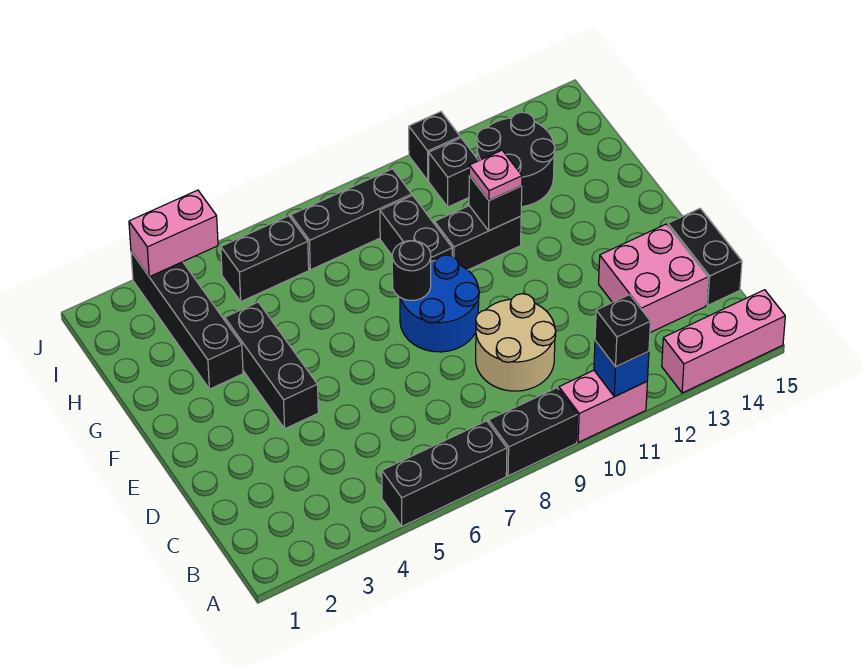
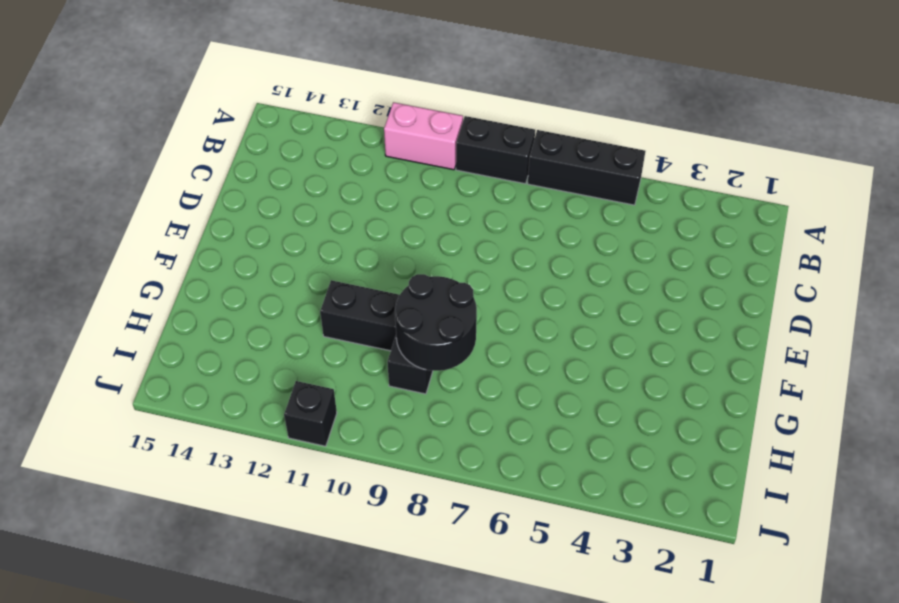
black 2x2 round brick [395,274,477,371] -> black 2x2 round brick moved to [477,112,555,207]
none -> pink 1x3 brick [662,290,785,393]
none -> tan 2x2 round brick [475,294,556,391]
none -> pink 2x2 brick [599,224,708,333]

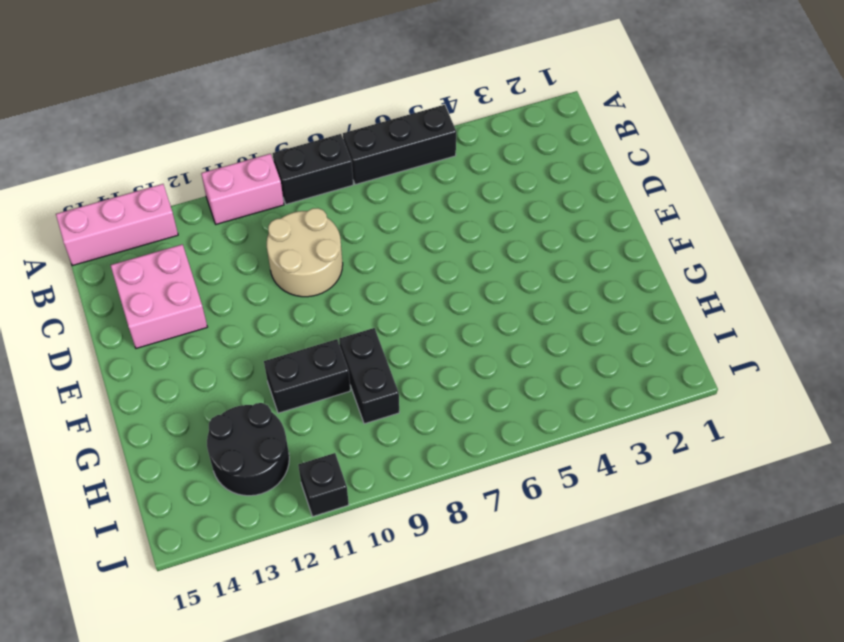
none -> black 1x2 brick [668,209,742,305]
none -> black 1x3 brick [225,302,318,429]
none -> blue 2x2 round brick [400,255,479,352]

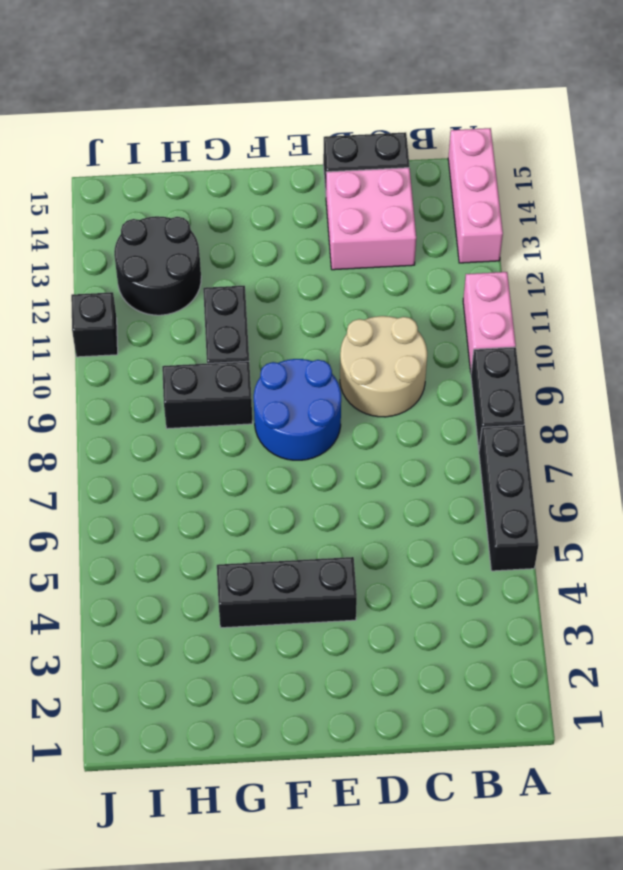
none -> black 1x4 brick [131,252,243,389]
none -> black 1x2 brick [221,216,309,301]
none -> black 1x3 brick [291,169,412,270]

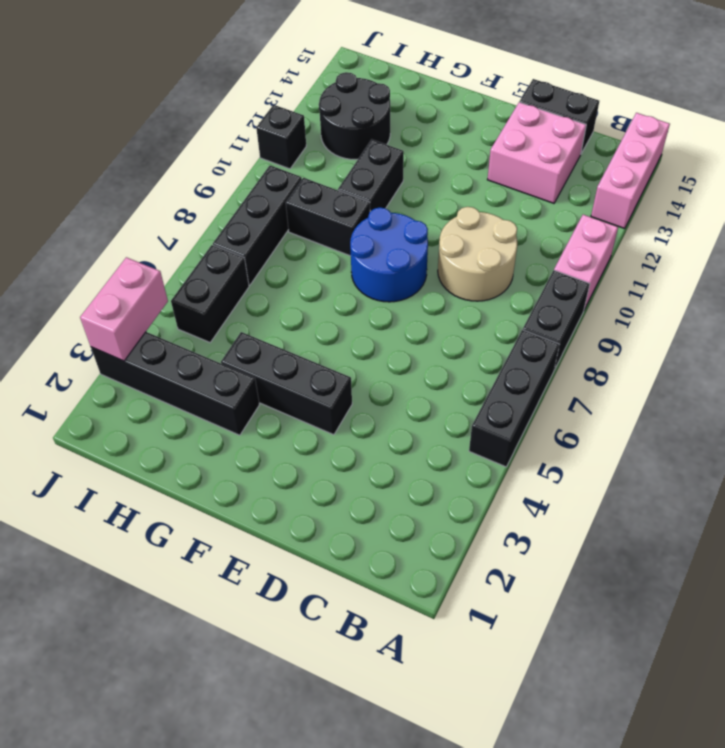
none -> black 1x1 brick [429,138,479,207]
none -> blue 1x1 brick [594,341,649,397]
none -> black 1x1 round brick [392,241,431,301]

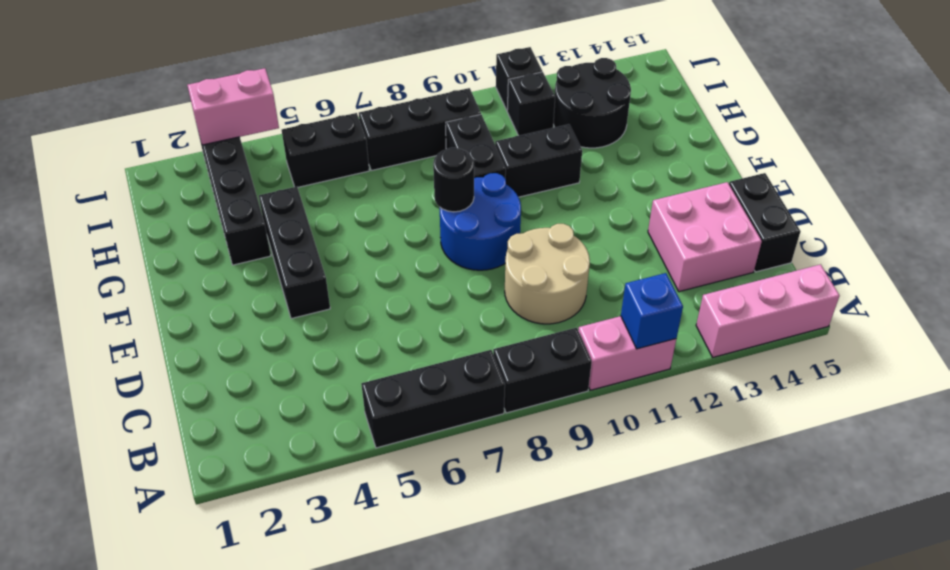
none -> black 1x1 brick [469,176,522,231]
none -> black 1x1 brick [595,295,650,367]
none -> pink 1x1 plate [469,150,522,201]

